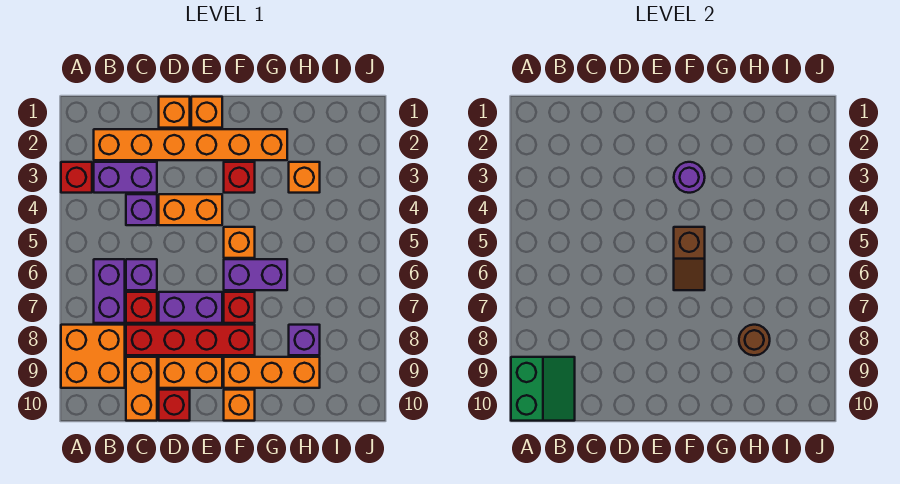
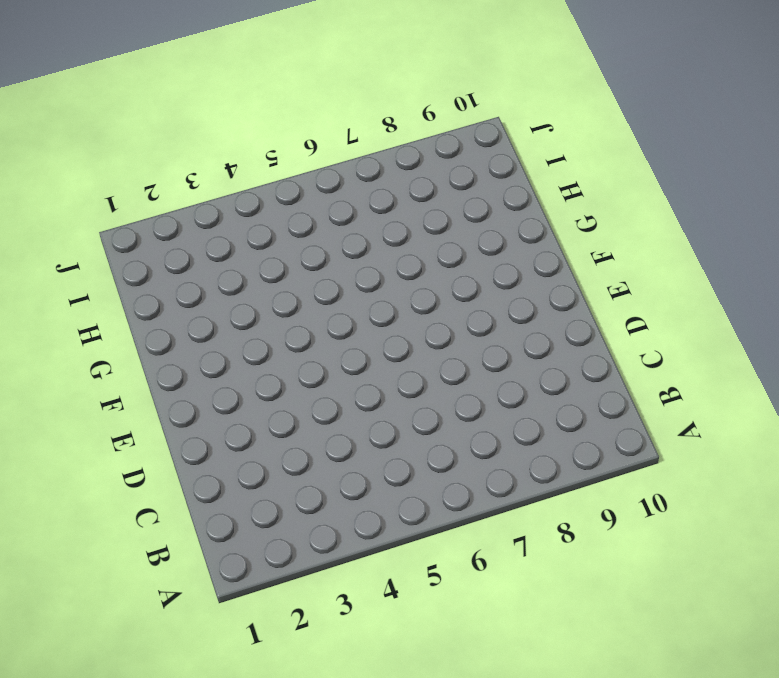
none -> red 1x1 brick [61,162,92,193]
none -> orange 2x2 brick [61,325,125,388]
none -> orange 1x6 brick [94,129,287,160]

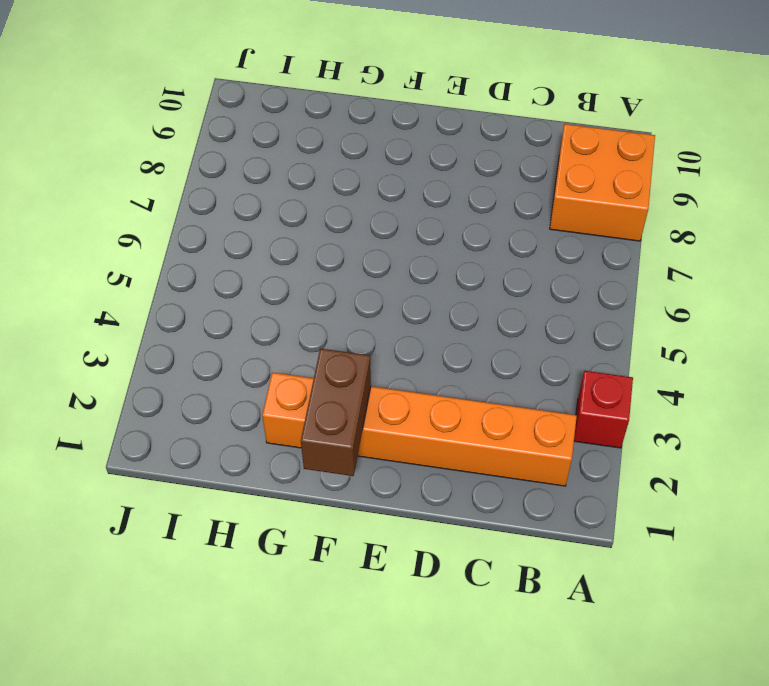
brown 1x2 brick [301,348,371,476] -> none
none -> purple 1x2 brick [94,162,157,193]
none -> purple 1x2 brick [94,259,125,323]
none -> purple 1x1 brick [126,194,157,225]

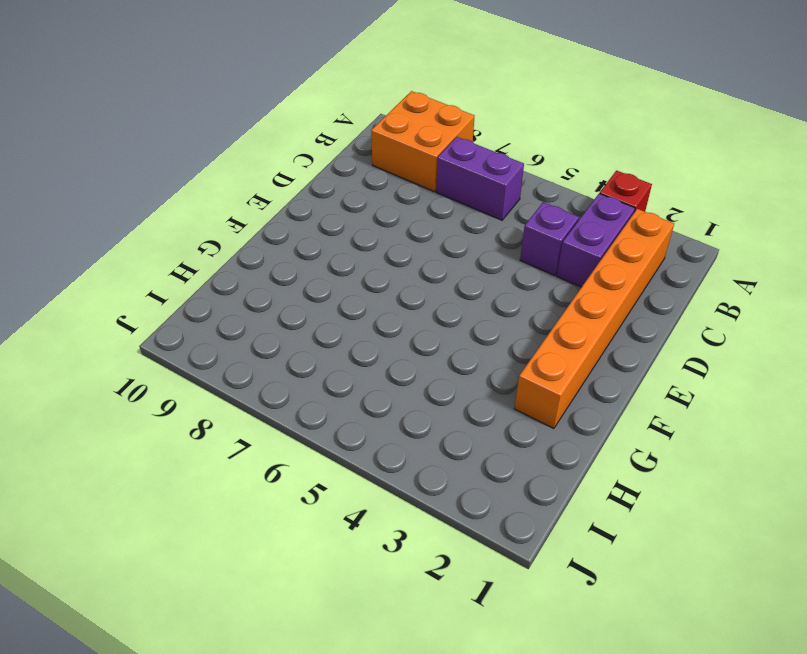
none -> purple 1x1 brick [126,259,157,290]
none -> red 1x1 brick [126,292,157,323]
none -> red 1x4 brick [126,325,255,355]

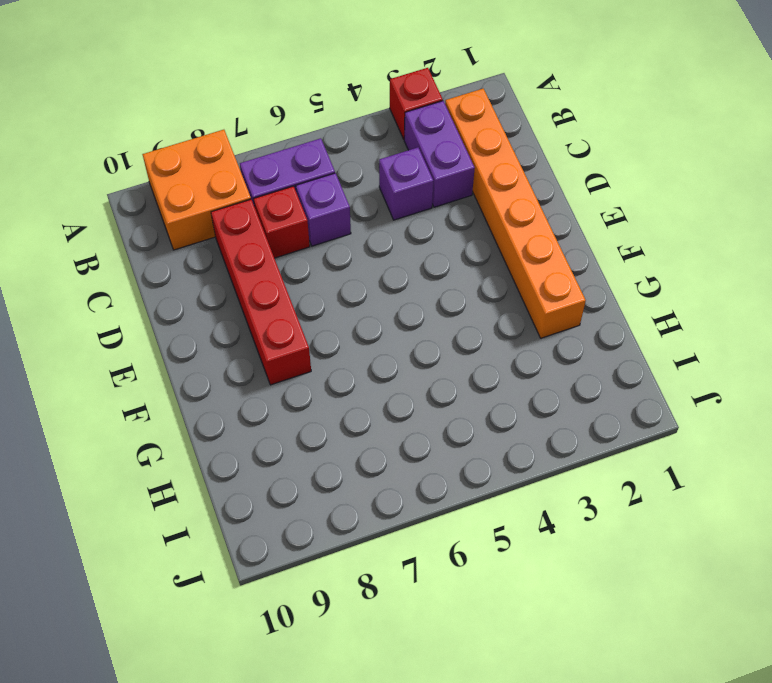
none -> orange 1x2 brick [126,357,157,421]
none -> orange 1x1 brick [159,97,190,128]
none -> orange 1x2 brick [159,194,222,225]

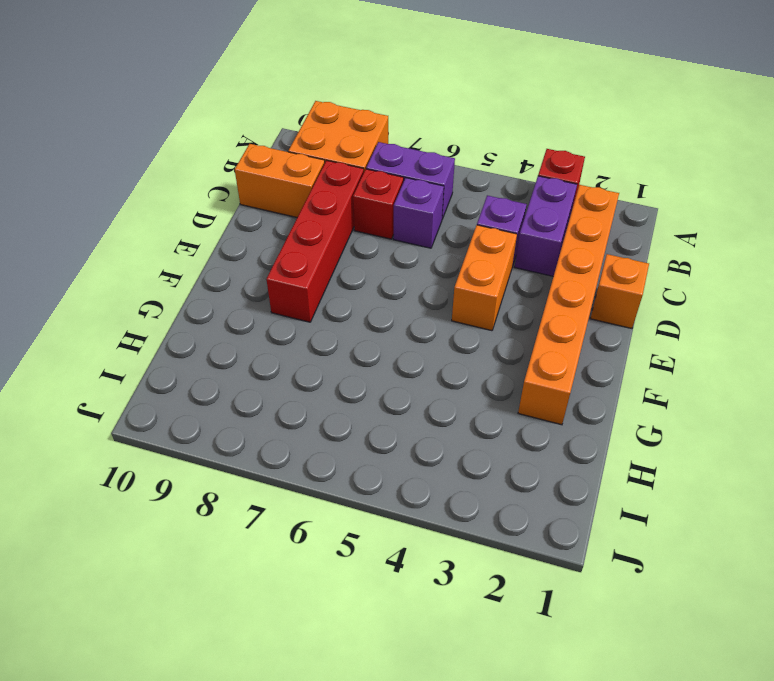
none -> purple 1x2 brick [159,292,222,323]
none -> orange 1x2 brick [159,357,222,388]
none -> red 1x1 brick [159,390,190,421]

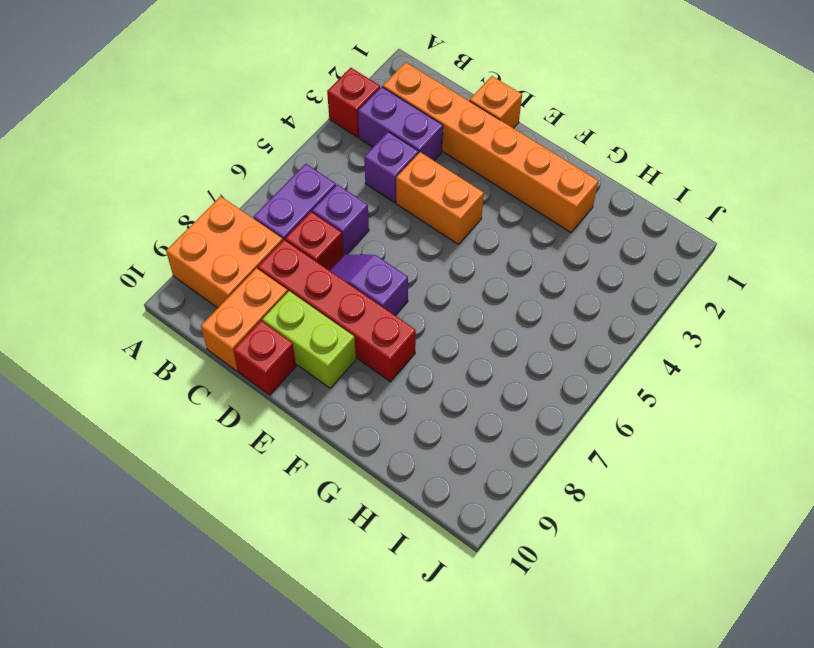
purple 1x2 slope [330,254,408,316] -> purple 1x2 brick [159,292,222,323]
lime 1x2 brick [262,291,356,388] -> orange 1x2 brick [159,357,222,388]
none -> orange 1x1 brick [191,97,222,128]
none -> red 1x1 brick [224,162,255,193]
none -> orange 1x1 brick [224,227,255,258]

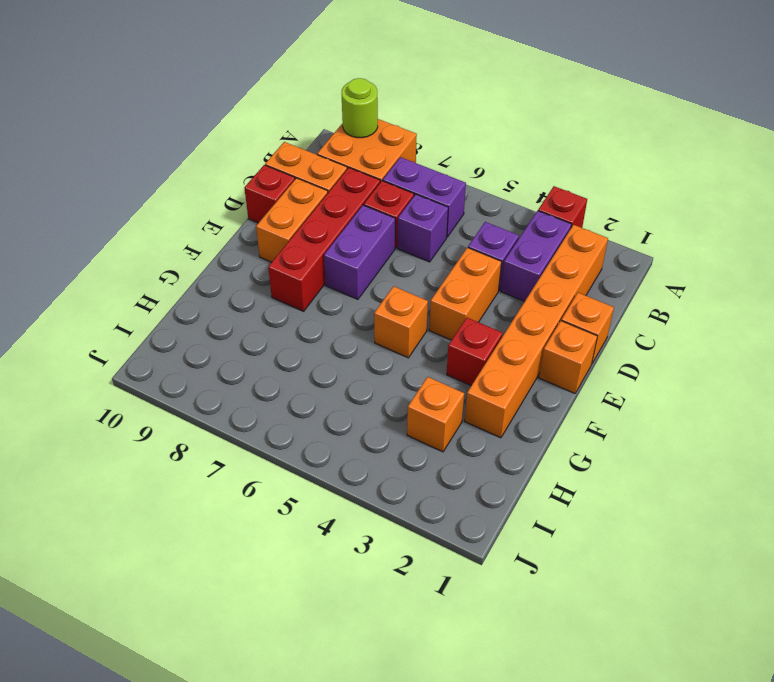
lime 1x1 round brick [342,78,378,138] -> green 2x2 slope [511,357,575,421]
none -> purple 1x2 brick [224,259,287,290]
none -> red 1x1 brick [224,292,255,323]
none -> orange 1x3 brick [224,357,320,388]

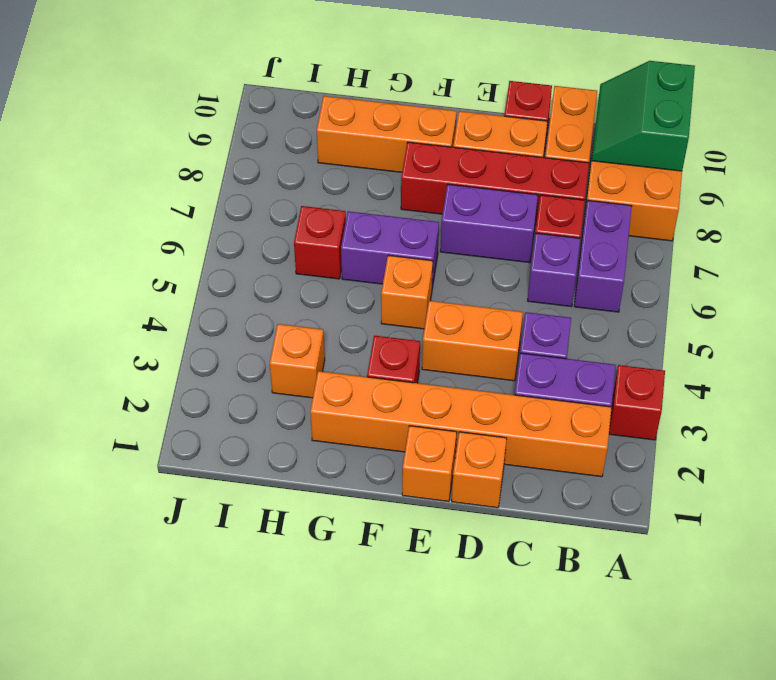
red 1x1 brick [294,206,346,279] -> red 1x1 brick moved to [224,292,255,323]
none -> orange 1x1 brick [224,390,255,421]
none -> purple 1x1 brick [289,325,320,355]
none -> purple 1x1 round brick [674,162,705,193]

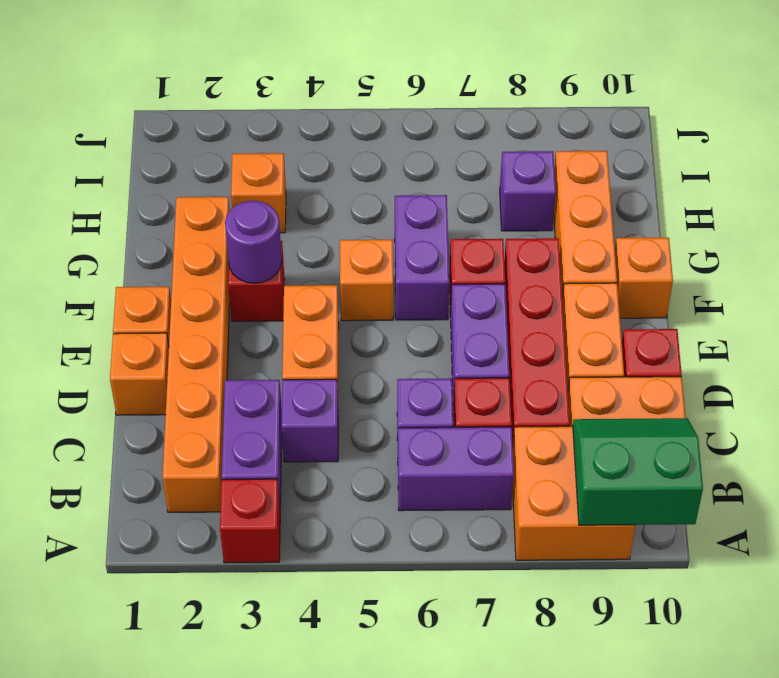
none -> brown 1x2 slope [674,227,705,290]
none -> brown 1x1 round brick [739,325,770,355]

